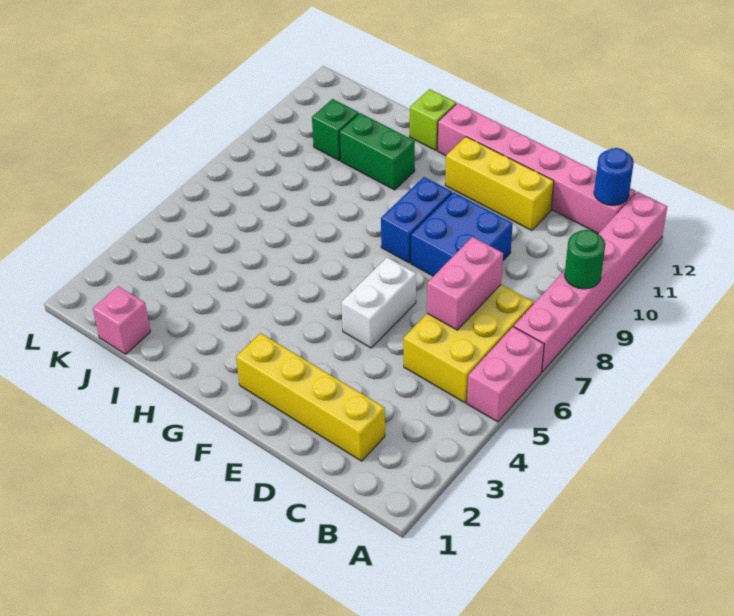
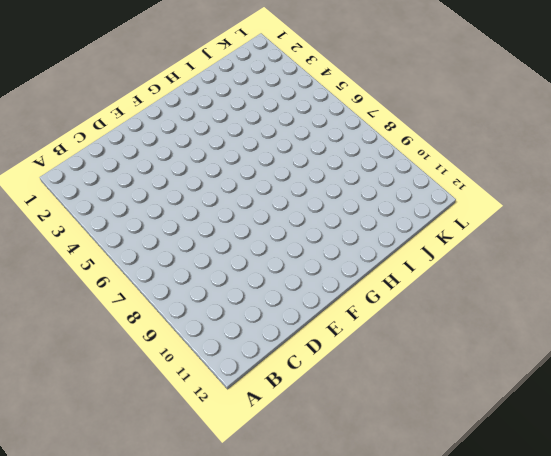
none -> pink 1x2 brick [467,327,544,422]
none -> pink 1x6 brick [514,192,667,372]
none -> yellow 2x3 brick [404,285,533,403]

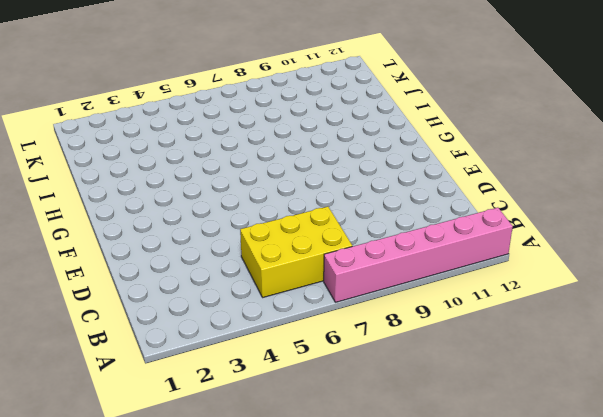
none -> pink 1x2 brick [467,327,544,422]
none -> pink 1x6 brick [438,103,636,234]
none -> yellow 1x4 brick [236,333,385,461]

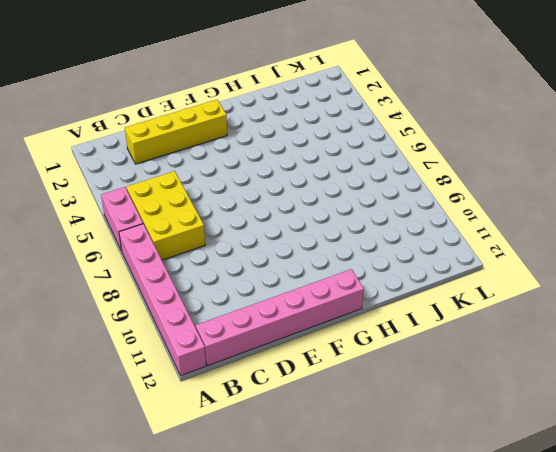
none -> blue 2x2 brick [411,192,513,276]
none -> yellow 1x3 brick [445,137,554,230]
none -> white 1x2 brick [341,257,416,348]

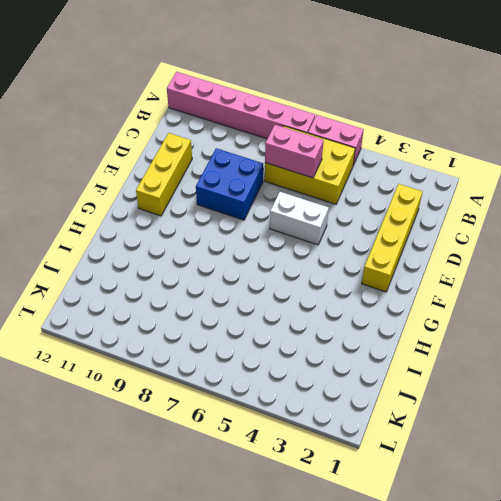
none -> pink 1x6 brick [438,103,636,234]
none -> blue 1x2 brick [381,177,452,263]
none -> green 1x2 brick [339,113,415,190]

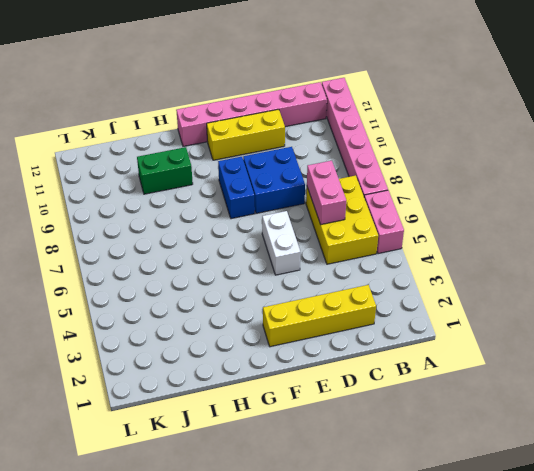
none -> lime 1x1 brick [410,89,456,150]
none -> pink 1x1 brick [93,286,150,354]
none -> green 1x1 brick [312,99,359,160]

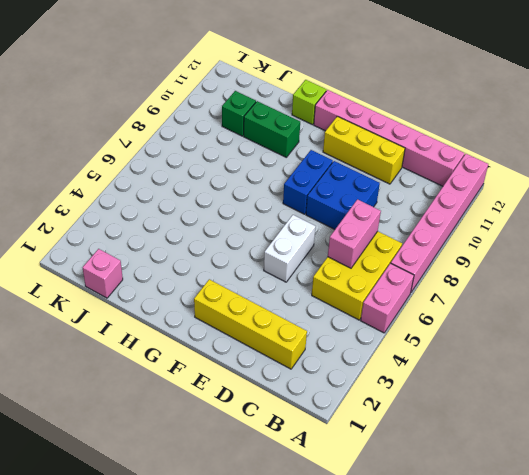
none -> green 1x1 round brick [565,230,605,289]
none -> blue 1x1 round brick [594,148,634,205]

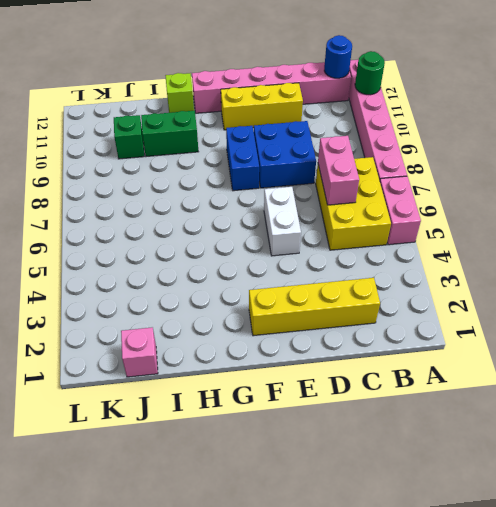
green 1x1 round brick [355,51,385,95] -> green 1x1 round brick moved to [565,230,605,289]

